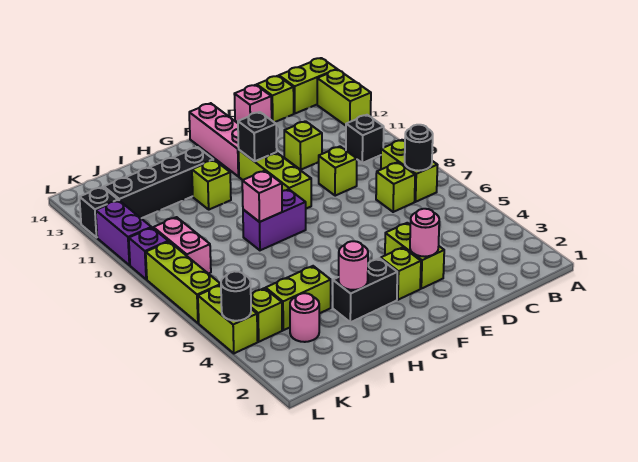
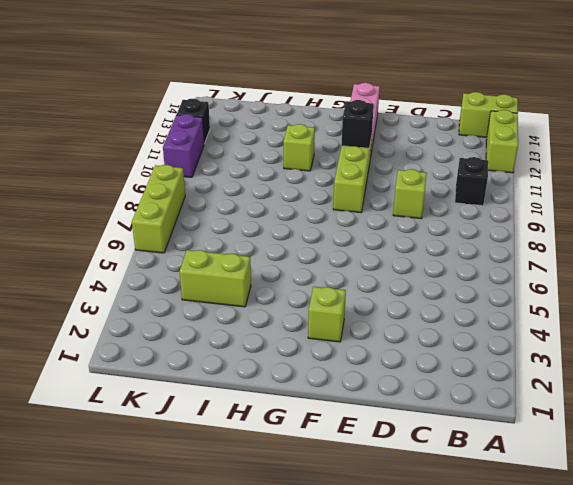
none -> lime 1x2 brick [381,140,437,202]
none -> lime 1x1 brick [376,162,415,212]
none -> lime 1x1 brick [257,76,294,122]
none -> lime 1x1 brick [284,121,322,170]

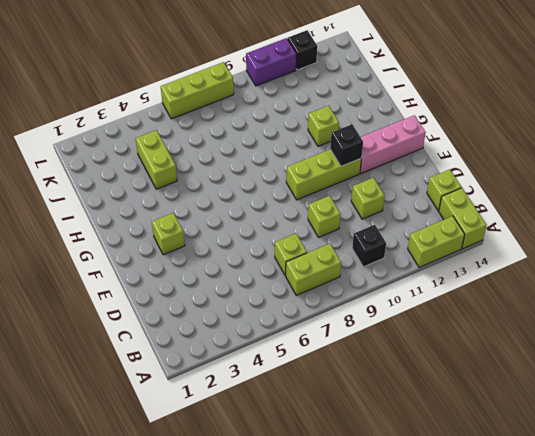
none -> pink 1x1 brick [234,85,272,123]
none -> lime 1x2 brick [385,223,444,289]
none -> black 1x2 brick [333,258,397,322]
none -> purple 1x2 brick [243,189,306,250]

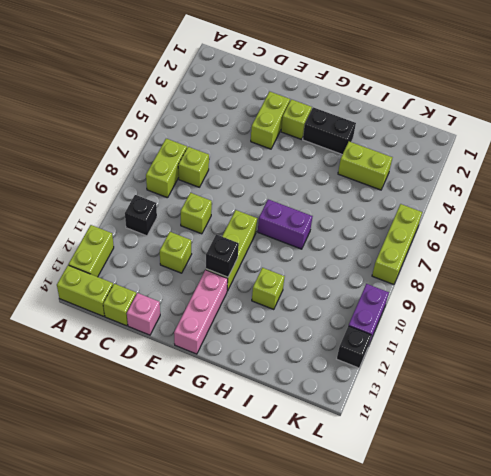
none -> black 1x4 brick [104,147,213,218]
none -> pink 1x1 round brick [290,293,319,342]
none -> lime 1x1 brick [251,288,282,342]
none -> pink 1x2 brick [153,217,211,274]

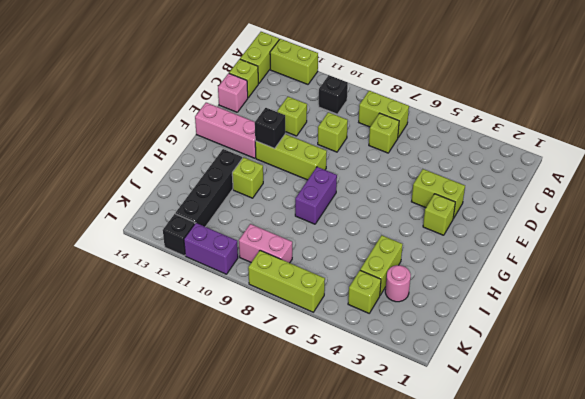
none -> black 1x2 brick [333,258,397,322]
none -> lime 1x2 brick [198,285,258,353]
none -> purple 1x1 brick [129,228,168,279]
none -> black 1x1 round brick [405,125,433,171]

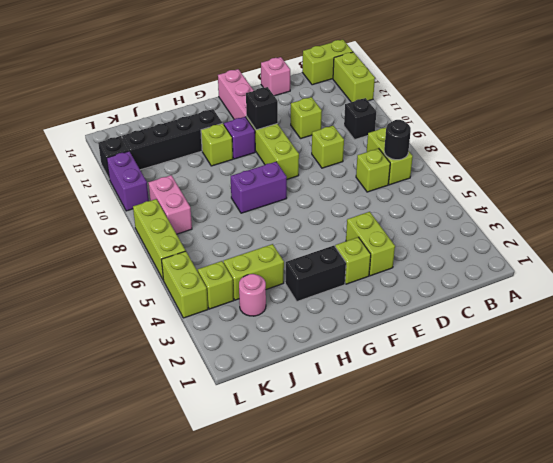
purple 1x1 brick [224,117,255,159] -> purple 1x1 brick moved to [129,228,168,279]
none -> lime 1x1 brick [257,76,294,122]
none -> pink 1x1 round brick [410,209,439,257]
none -> pink 1x1 round brick [339,241,368,290]
none -> pink 1x1 brick [242,171,282,222]

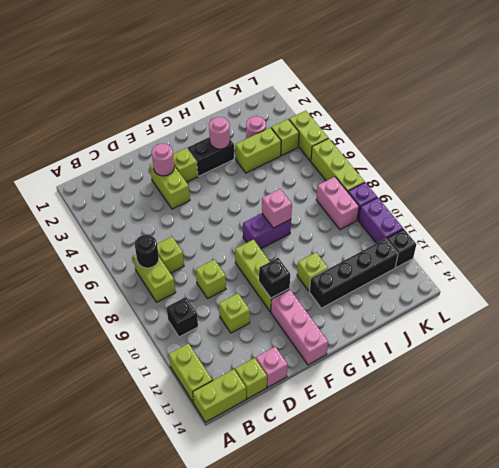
none -> black 1x1 round brick [221,271,251,321]

